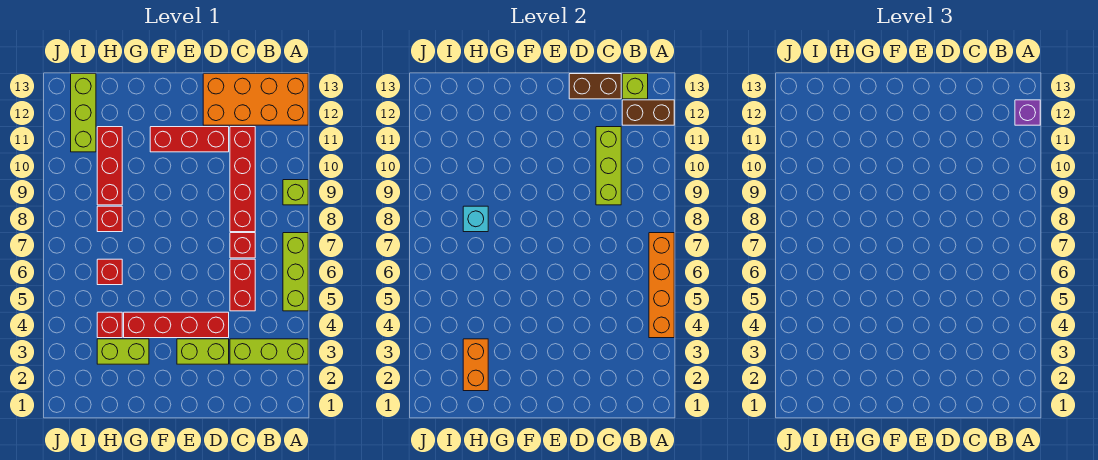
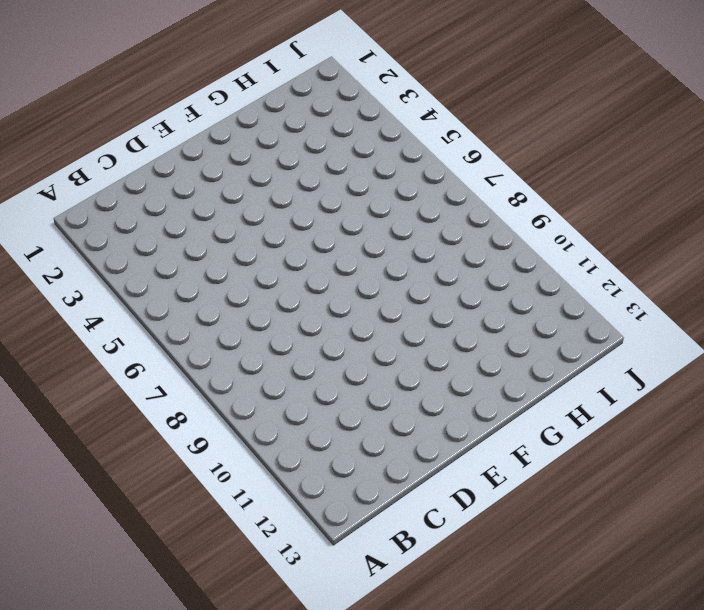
none -> lime 1x3 brick [230,339,308,364]
none -> lime 1x3 brick [283,233,308,311]
none -> lime 1x1 brick [283,180,308,205]

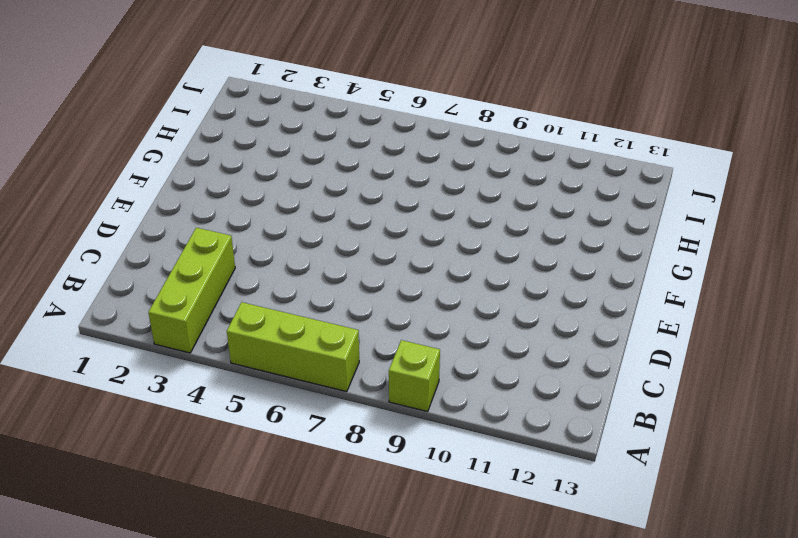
none -> orange 2x4 brick [203,74,308,125]
none -> red 1x2 brick [230,259,255,311]
none -> red 1x1 brick [230,233,255,258]

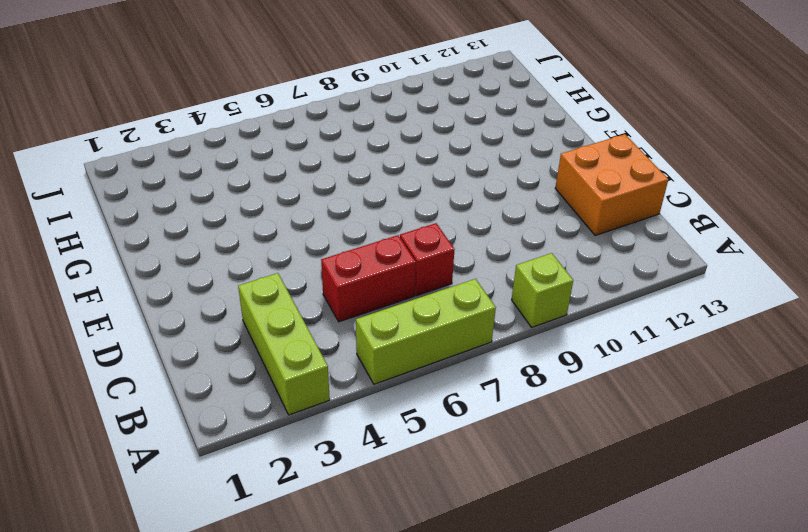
orange 2x2 brick [555,134,668,235] -> orange 2x4 brick [203,74,308,125]
none -> red 1x4 brick [230,127,255,232]
none -> lime 1x2 brick [177,339,229,364]
none -> red 1x4 brick [124,312,229,338]

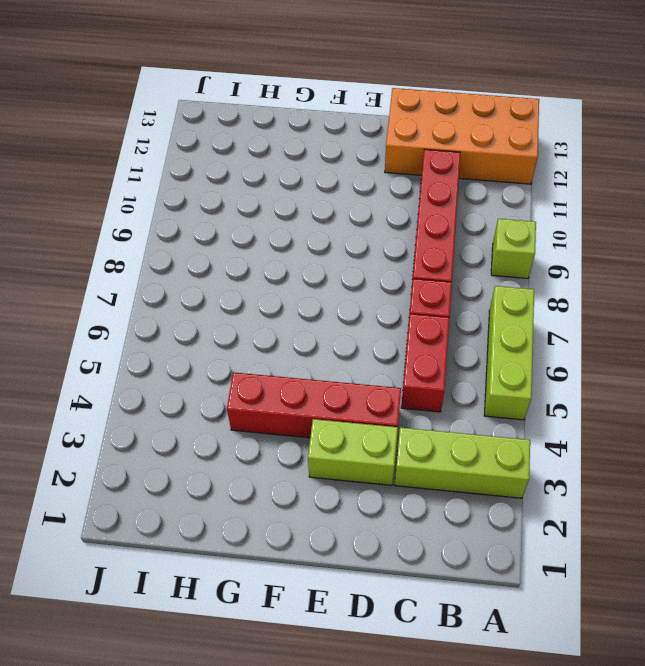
none -> red 1x3 brick [150,127,229,152]
none -> lime 1x2 brick [97,339,149,364]
none -> red 1x1 brick [97,312,122,338]

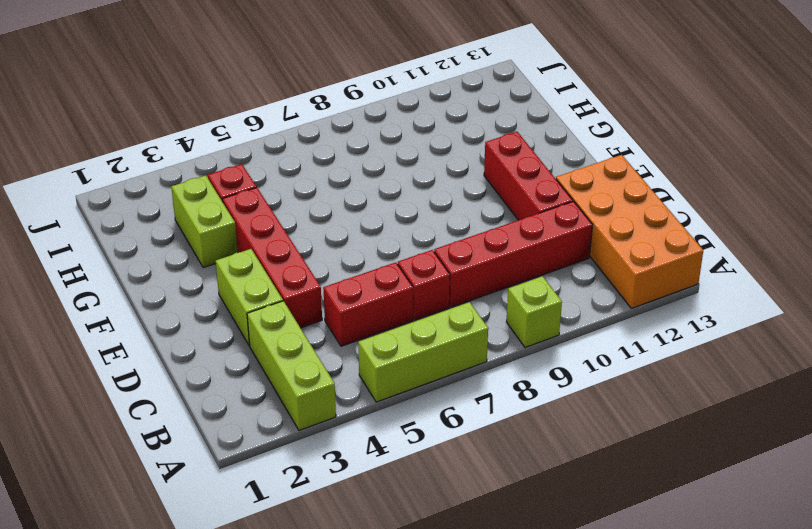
none -> red 1x1 brick [97,259,122,285]
none -> red 1x1 brick [97,206,122,232]
none -> red 1x3 brick [97,127,122,205]

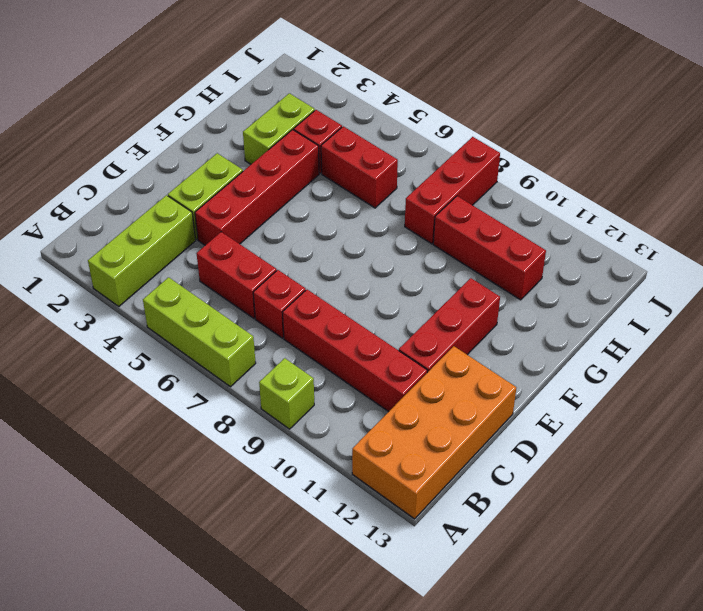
red 1x2 brick [321,126,398,208] -> red 1x1 brick [97,259,122,285]
red 1x3 brick [405,137,500,244] -> red 1x1 brick [97,206,122,232]
none -> lime 1x3 brick [71,74,96,152]
none -> orange 1x4 brick [649,233,674,338]
none -> brown 1x2 brick [622,100,674,125]

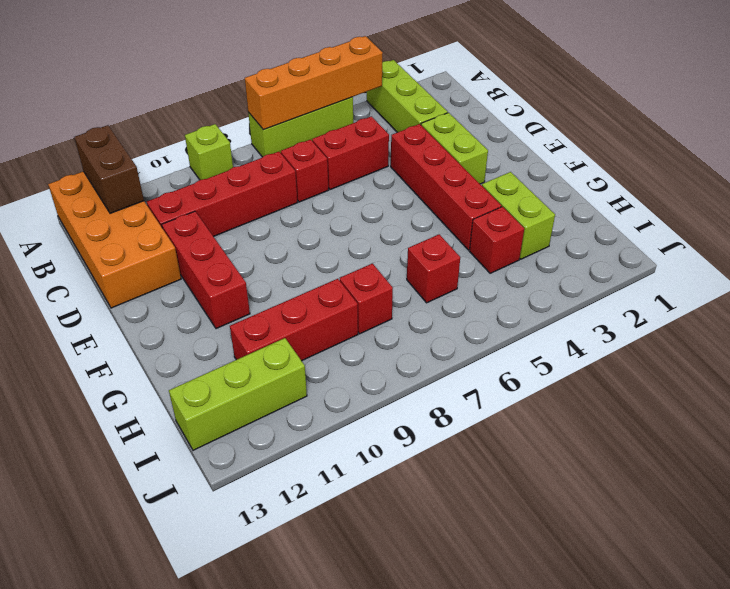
none -> lime 1x1 brick [622,74,648,99]
none -> lime 1x3 brick [596,127,621,205]
none -> brown 1x2 brick [569,74,621,99]

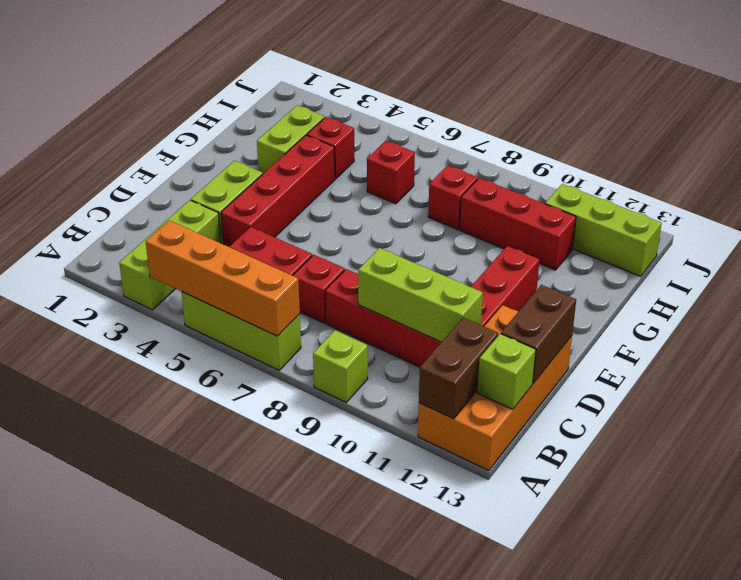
none -> orange 1x2 brick [463,339,488,391]
none -> cyan 1x1 brick [463,206,488,232]
none -> purple 1x1 brick [1015,100,1040,125]

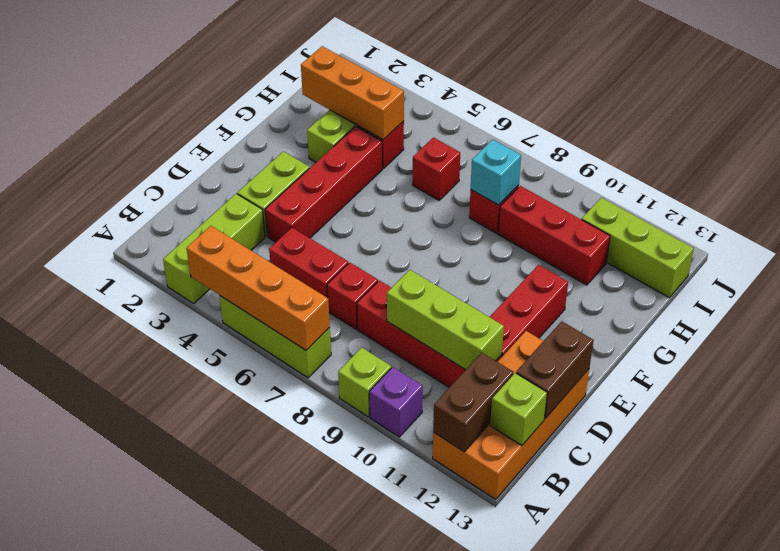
purple 1x1 brick [369,367,423,437] -> purple 1x1 brick moved to [1015,100,1040,125]
orange 1x3 brick [301,46,404,140] -> orange 1x2 brick [463,339,488,391]

